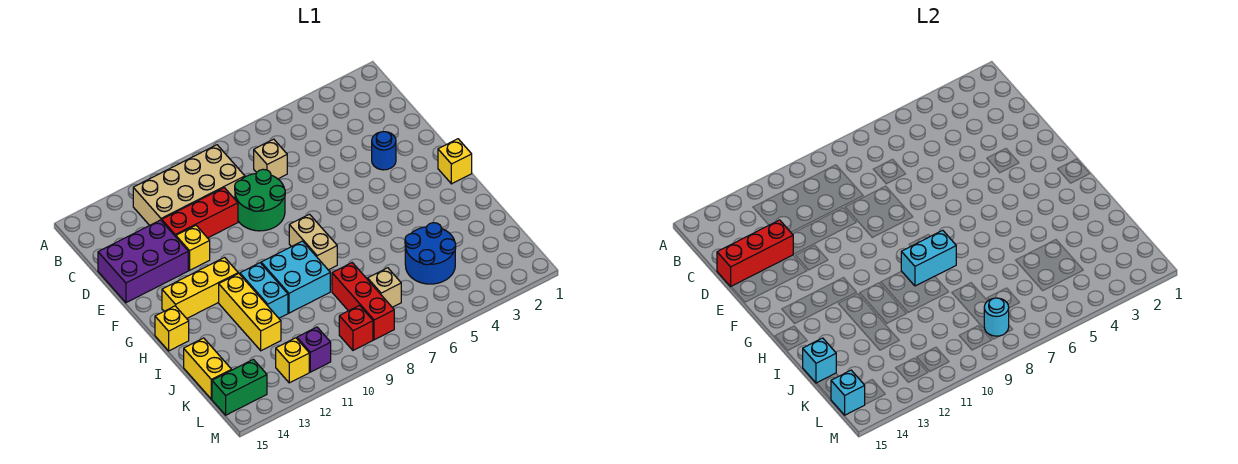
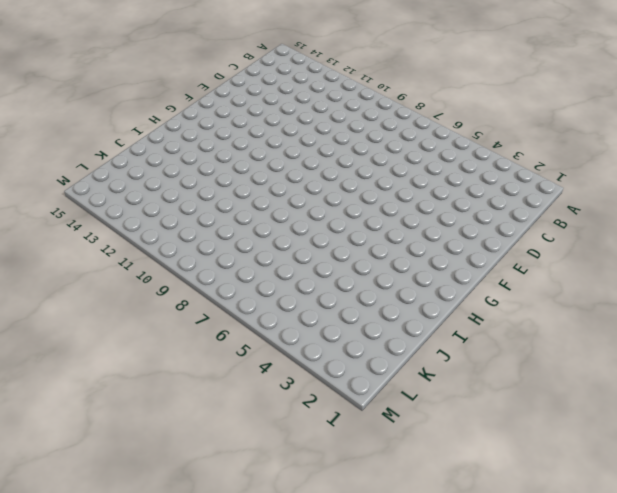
none -> tan 2x4 brick [133,145,245,225]
none -> tan 1x1 brick [254,139,287,179]
none -> green 2x2 round brick [235,169,285,231]

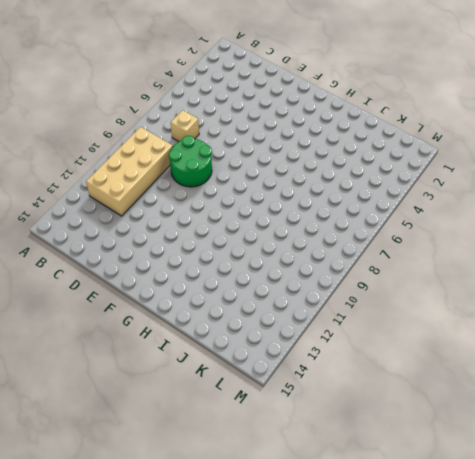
none -> red 1x3 brick [162,188,238,238]
none -> purple 2x3 brick [98,220,188,303]
none -> blue 1x1 round brick [372,132,396,170]

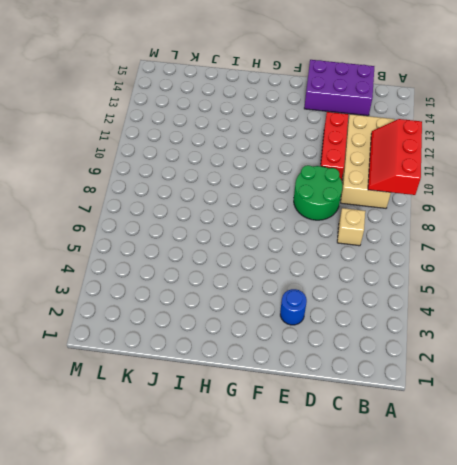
red 2x3 slope [368,119,422,195] -> none
purple 2x3 brick [304,60,374,116] -> purple 2x3 brick turned to [98,220,188,303]
none -> yellow 1x1 brick [176,226,210,270]
none -> yellow 1x1 brick [438,139,472,184]
none -> tan 1x2 brick [289,214,337,270]

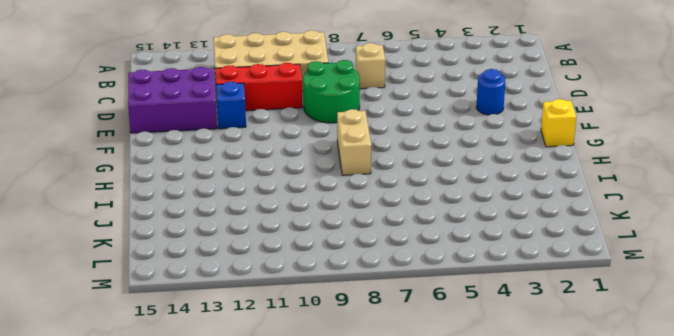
blue 1x1 brick [216,82,246,129] -> yellow 1x1 brick [176,226,210,270]
none -> yellow 1x3 brick [162,258,238,318]
none -> cyan 2x2 brick [261,241,330,313]
none -> cyan 1x2 brick [240,263,288,318]

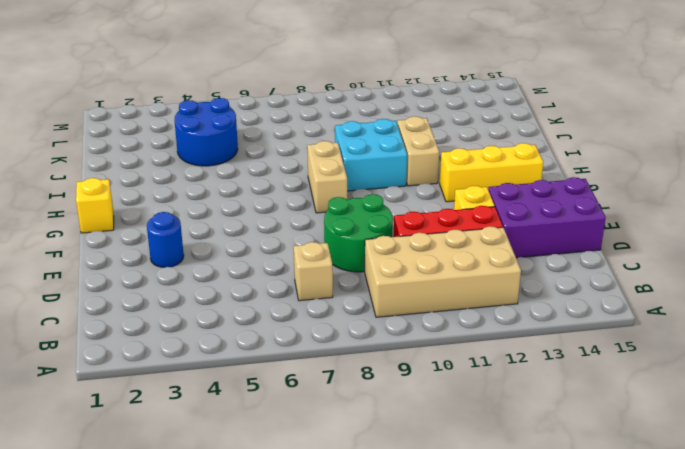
tan 1x2 brick [397,116,439,186] -> cyan 1x2 brick [240,263,288,318]
none -> yellow 1x3 brick [219,273,281,351]
none -> yellow 1x1 brick [155,306,189,351]
none -> red 1x3 brick [332,263,394,340]

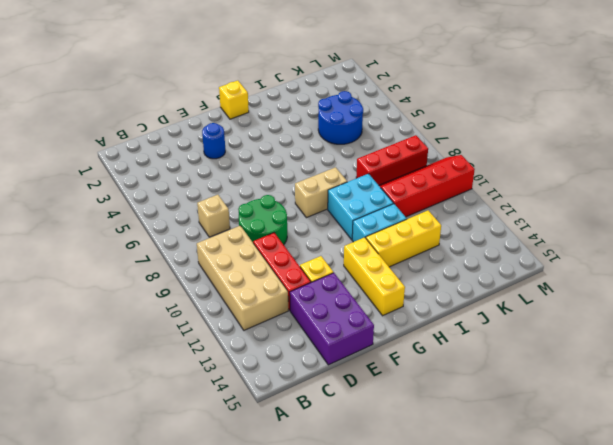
red 2x4 slope [379,155,475,217] -> red 1x1 brick [339,306,373,350]
none -> yellow 1x1 brick [155,306,189,351]
none -> yellow 1x2 brick [184,338,232,399]
none -> tan 1x1 brick [368,268,401,307]

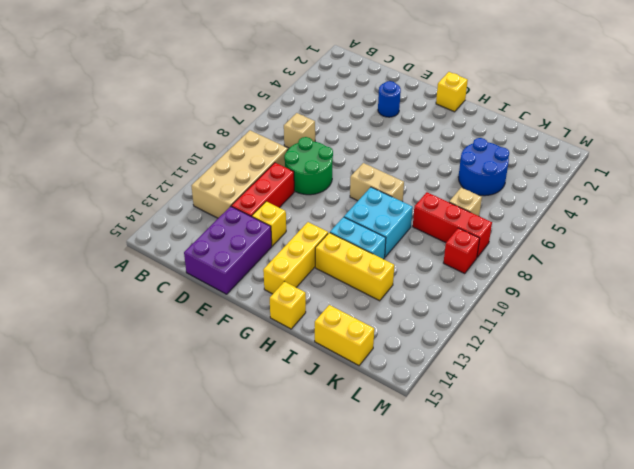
none -> purple 1x1 brick [297,327,331,372]
none -> yellow 1x1 brick [276,338,309,383]
none -> green 1x2 brick [212,359,267,415]

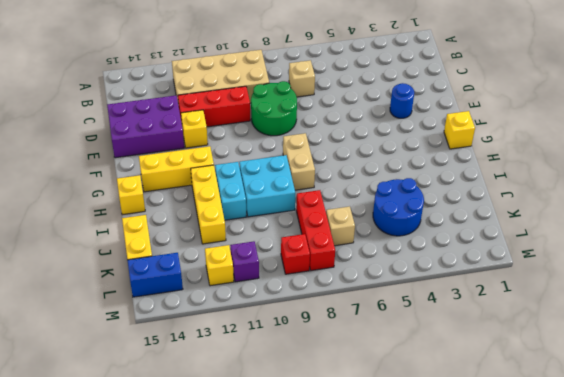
blue 1x2 brick [127,253,183,297] -> green 1x2 brick [212,359,267,415]
none -> red 1x3 brick [717,220,793,286]
none -> cyan 1x2 brick [901,230,956,286]
none -> cyan 1x1 brick [803,338,836,383]

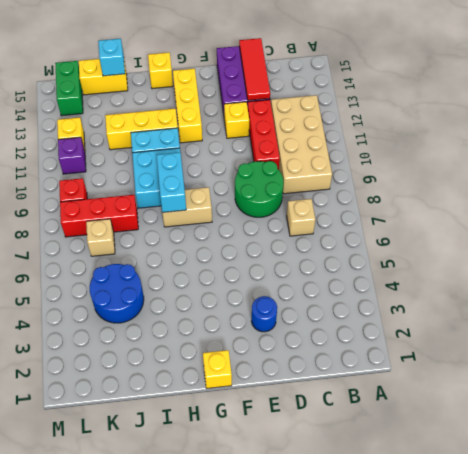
red 1x3 tile [239,38,270,101] -> red 1x3 brick [717,220,793,286]
none -> cyan 1x1 round brick [984,298,1009,336]
none -> cyan 1x1 brick [831,370,865,415]

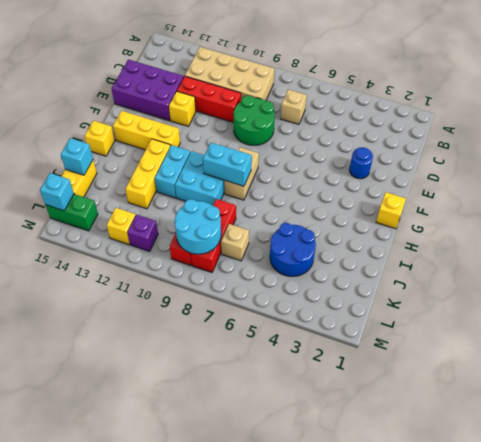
cyan 2x2 round brick [175,199,221,254] -> cyan 1x1 round brick [984,298,1009,336]
none -> red 1x3 brick [717,220,793,286]

